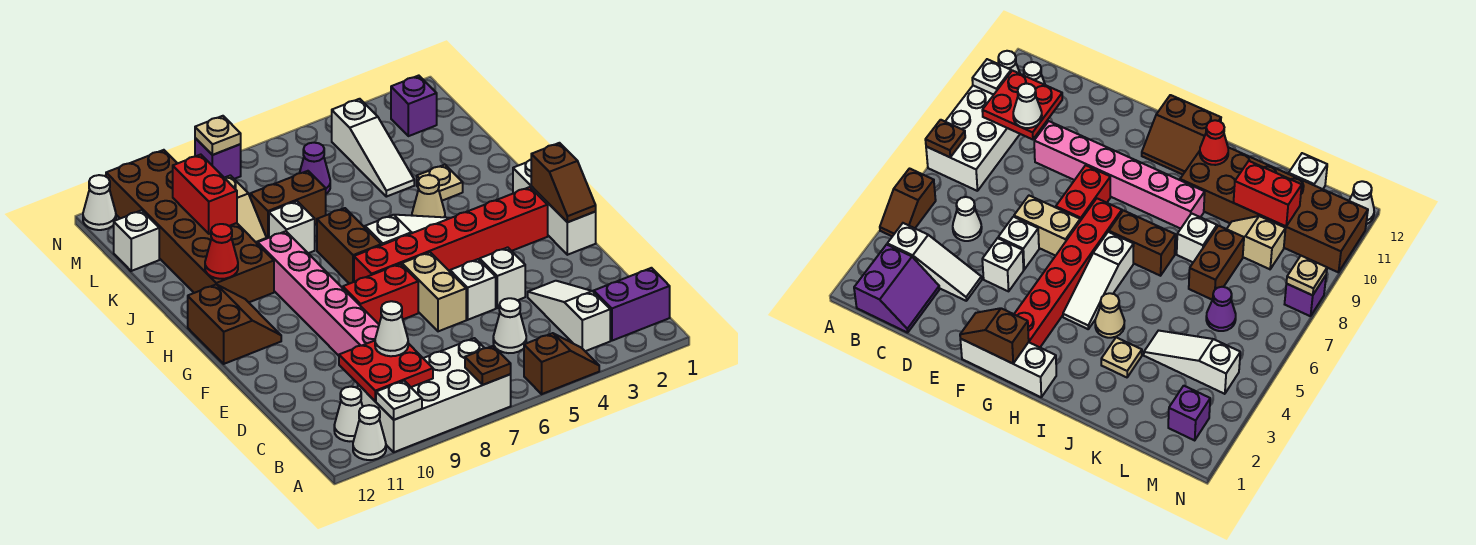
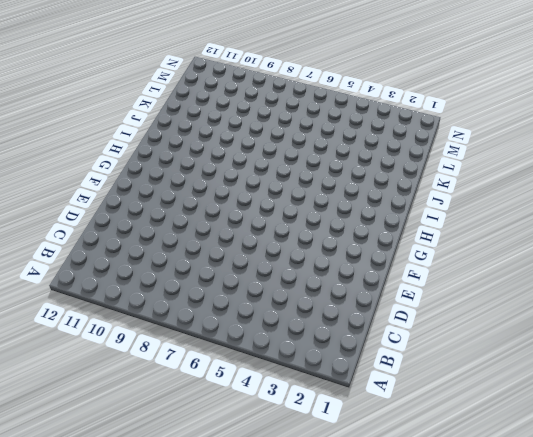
none -> brown 1x2 slope [524,333,599,394]
none -> white 2x4 brick [358,338,511,452]
none -> white 1x1 cone [353,405,386,460]
none -> purple 2x2 slope [593,268,670,341]

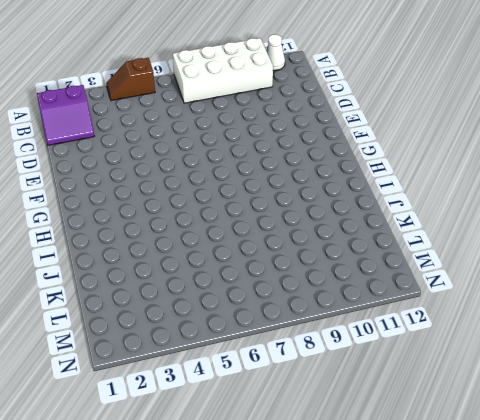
none -> white 1x3 slope [528,281,610,351]
none -> white 1x1 cone [334,387,363,441]
none -> white 1x1 cone [493,298,526,353]
none -> pink 1x6 brick [258,231,379,356]

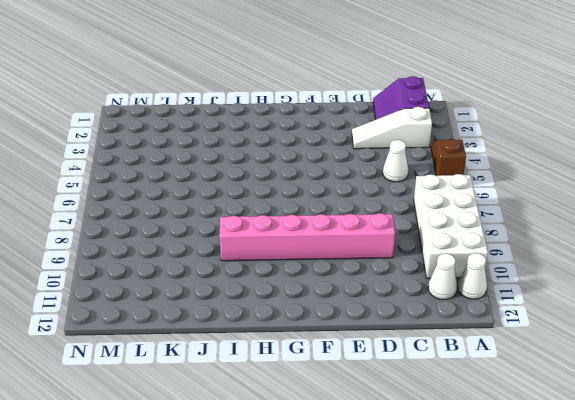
none -> white 1x1 brick [480,247,525,308]
none -> white 1x1 brick [450,259,496,320]
none -> tan 1x2 brick [402,252,466,331]
none -> white 1x3 brick [513,160,596,255]

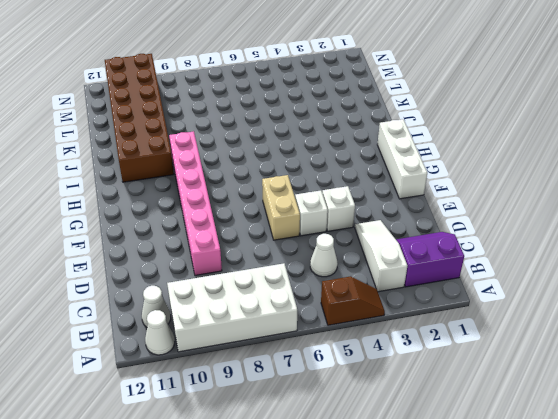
none -> red 1x2 brick [343,264,418,324]
none -> red 1x6 brick [354,187,548,282]
none -> brown 2x2 slope [188,284,281,364]
none -> white 1x3 slope [365,215,450,245]

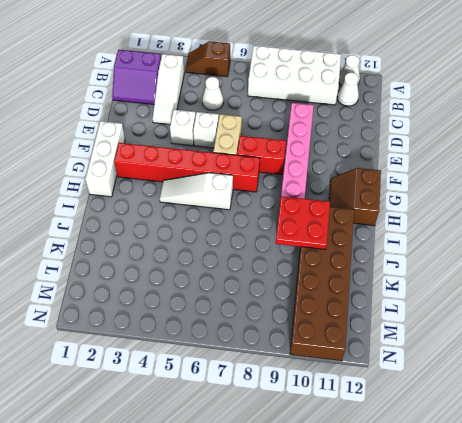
red 2x2 plate [276,196,330,249] -> red 2x2 plate moved to [339,341,433,401]
none -> brown 1x2 brick [317,208,381,284]
none -> tan 1x1 cone [412,175,445,217]
none -> tan 1x1 plate [417,164,463,201]
none -> white 1x1 brick [269,201,315,253]

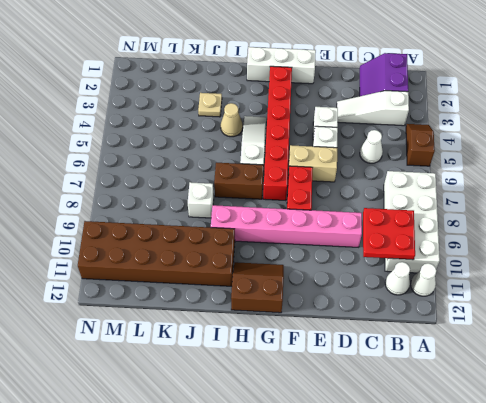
none -> white 1x3 slope [332,99,414,197]
none -> brown 1x2 brick [250,171,326,238]
none -> tan 1x2 slope [224,175,267,244]
none -> purple 1x1 cone [300,143,330,194]

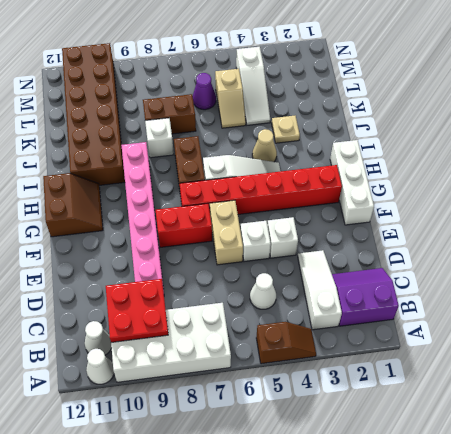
tan 1x2 slope [215,69,246,128] -> tan 1x2 slope moved to [224,175,267,244]
none -> white 1x1 brick [114,210,159,271]
none -> purple 1x1 brick [391,76,437,136]
none -> purple 1x1 brick [195,138,241,179]
none -> white 1x1 cone [83,175,116,230]

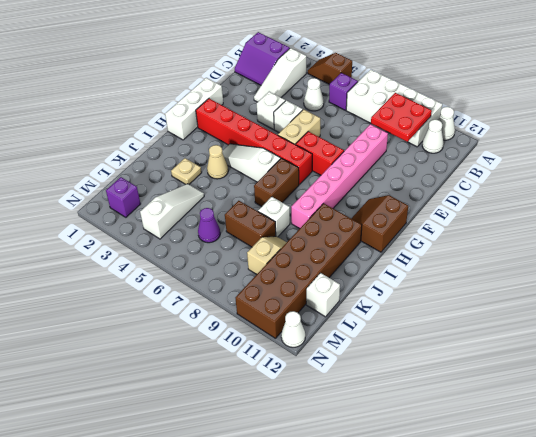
purple 1x1 brick [329,73,358,110] -> purple 1x1 brick moved to [195,138,241,179]
none -> brown 1x1 plate [465,346,511,385]
none -> white 1x1 plate [376,381,422,420]
none -> brown 1x2 slope [531,143,596,222]
none -> red 1x1 cone [205,224,238,279]

